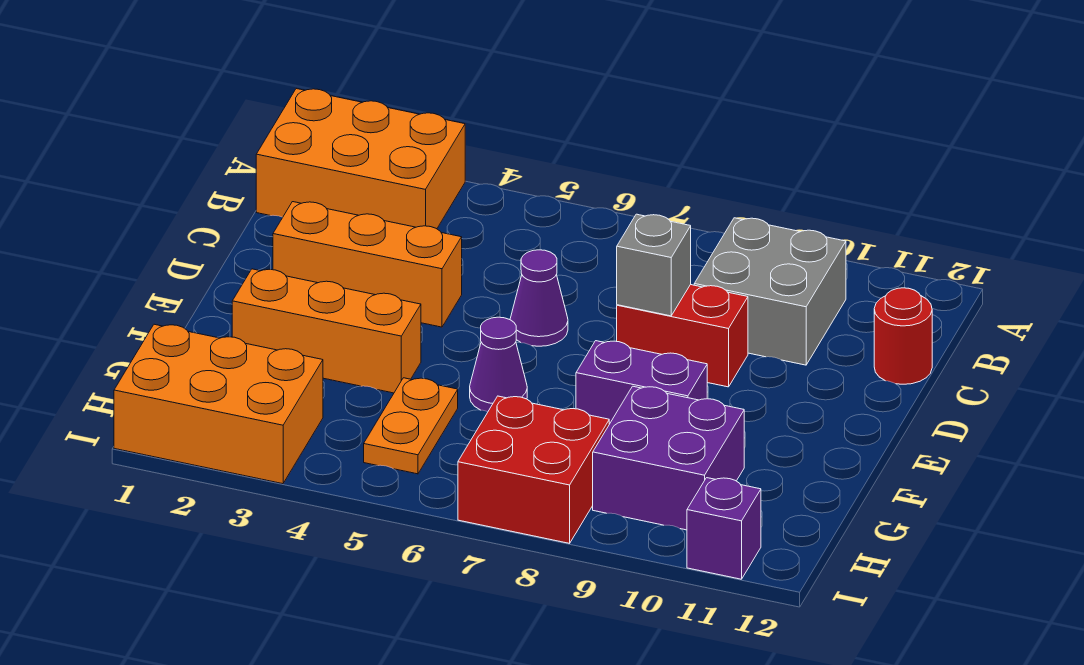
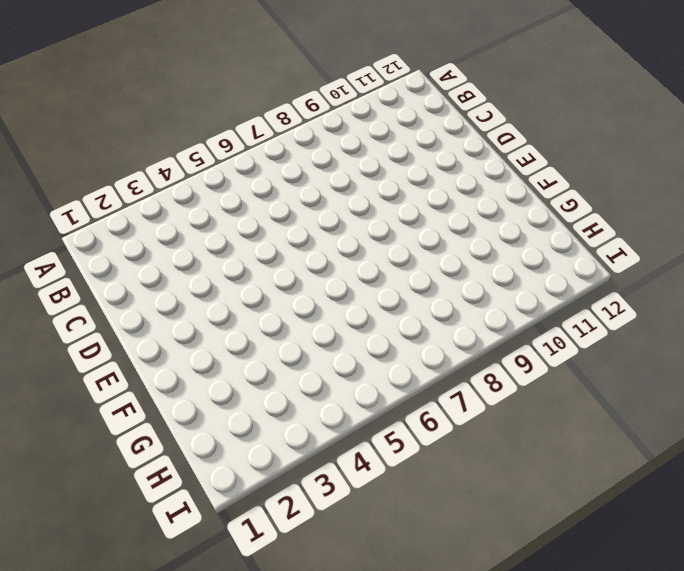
none -> orange 2x3 brick [256,89,465,229]
none -> grey 2x2 brick [694,218,846,365]
none -> red 1x1 round brick [874,288,932,384]

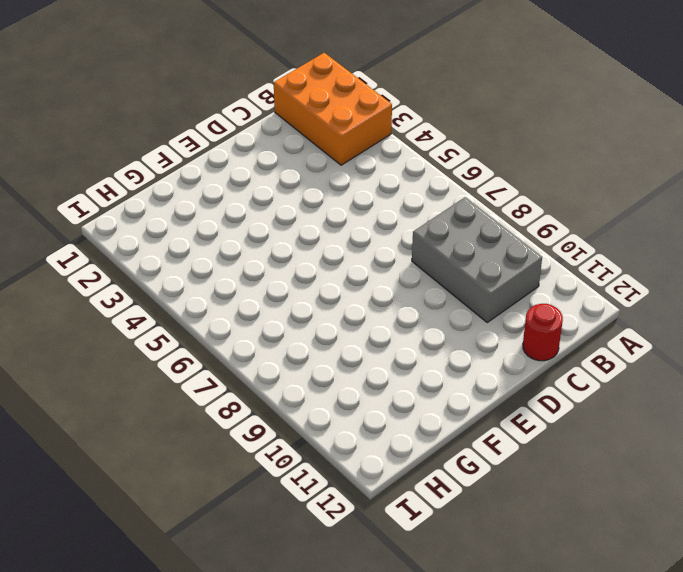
grey 2x3 brick [412,197,542,322] -> grey 2x2 brick [694,218,846,365]
none -> orange 1x3 brick [273,202,462,327]
none -> purple 1x1 cone [510,250,568,346]
none -> red 1x2 brick [617,285,748,387]

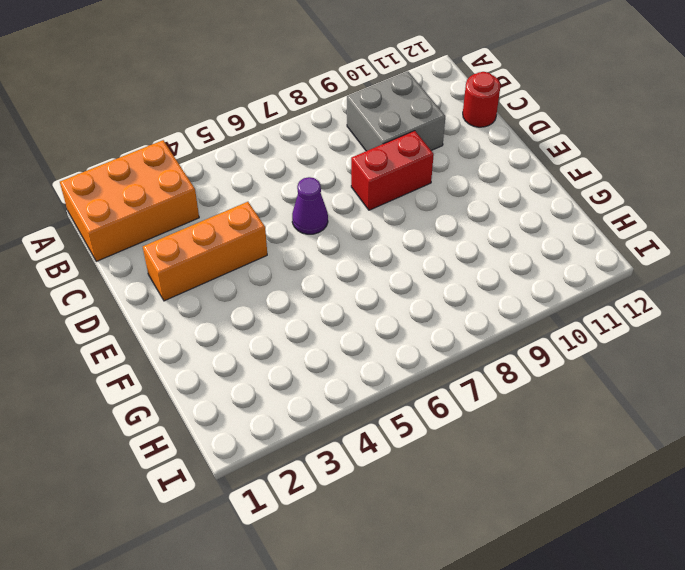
none -> orange 1x3 brick [232,269,421,393]
none -> purple 1x1 cone [470,317,527,412]
none -> purple 1x2 brick [576,341,707,424]

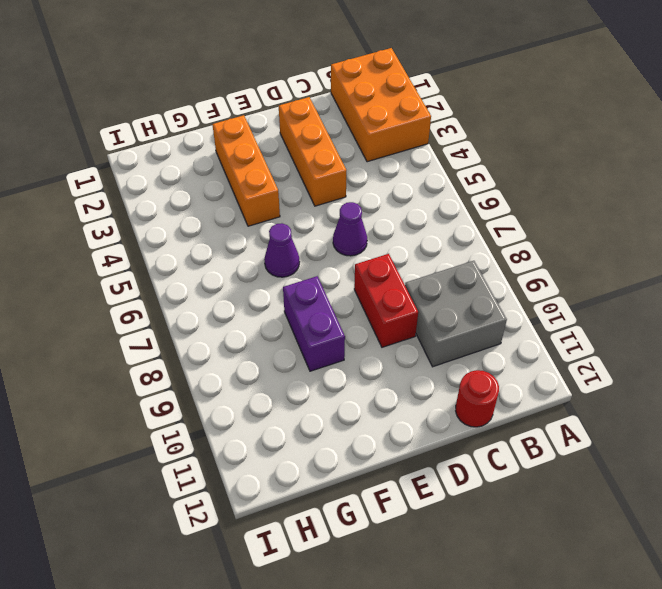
none -> orange 1x2 plate [364,378,458,474]
none -> purple 2x2 brick [593,386,744,530]
none -> orange 2x3 brick [114,324,323,484]

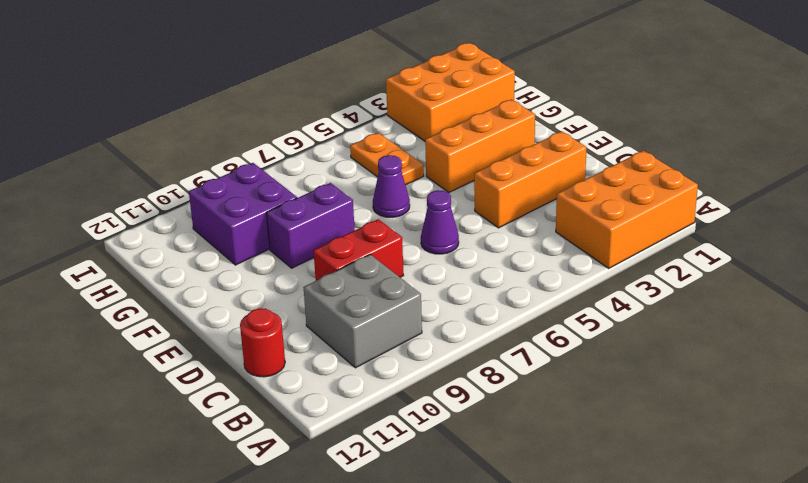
none -> red 2x2 brick [458,396,609,543]
none -> purple 1x1 brick [687,478,761,579]
none -> grey 1x1 brick [617,214,691,316]

